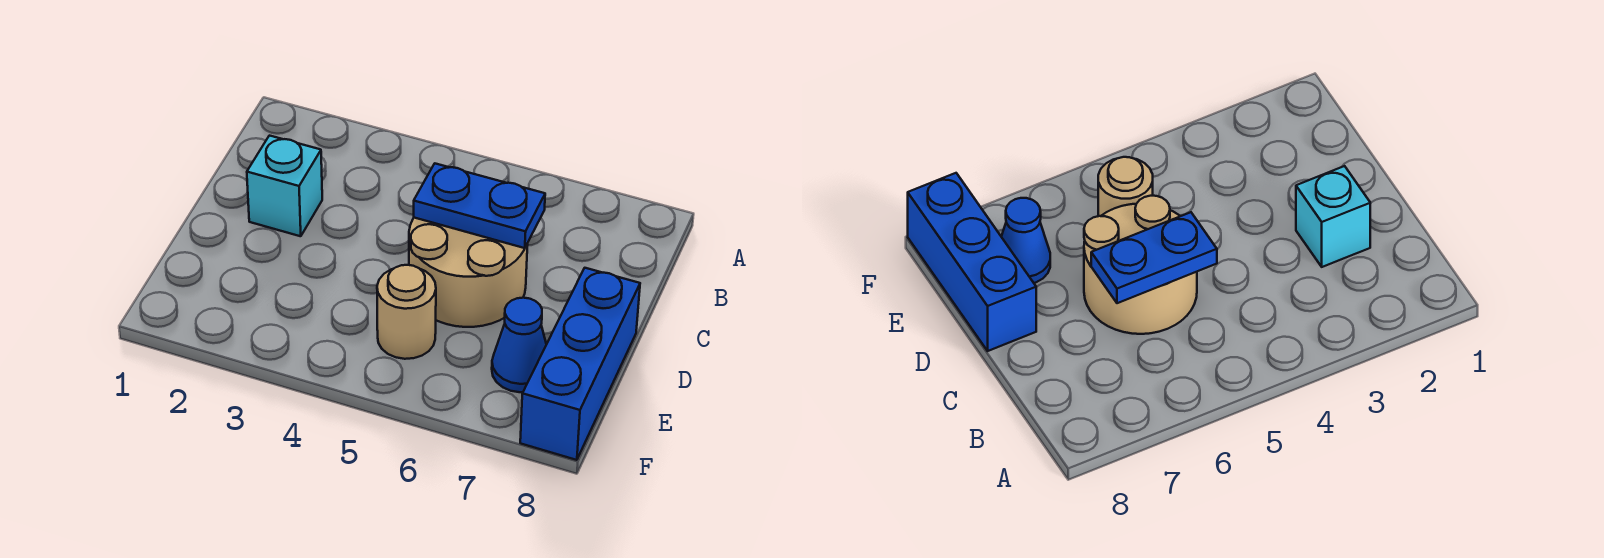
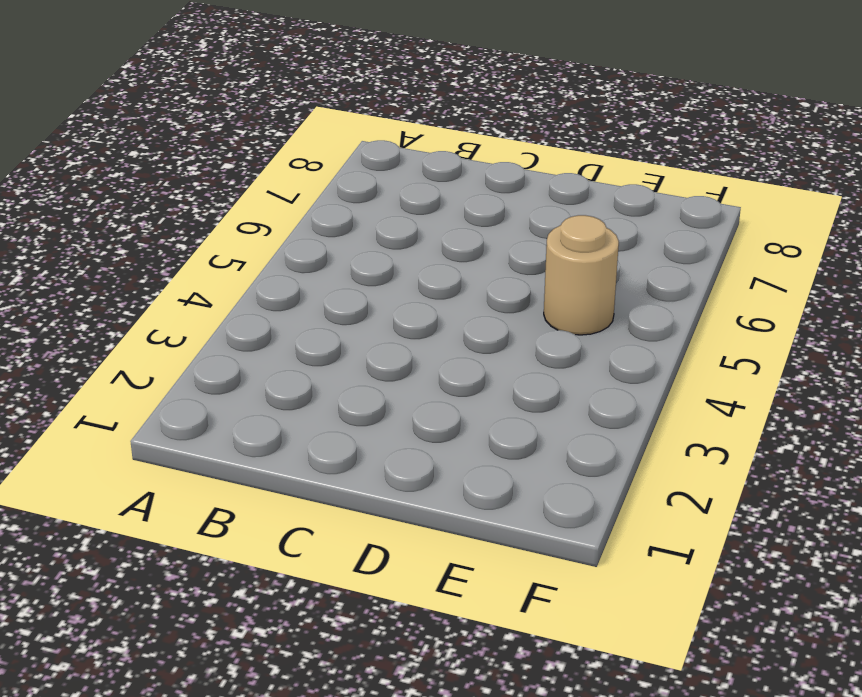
none -> cyan 1x1 brick [247,136,322,236]
none -> tan 2x2 round brick [409,218,528,327]

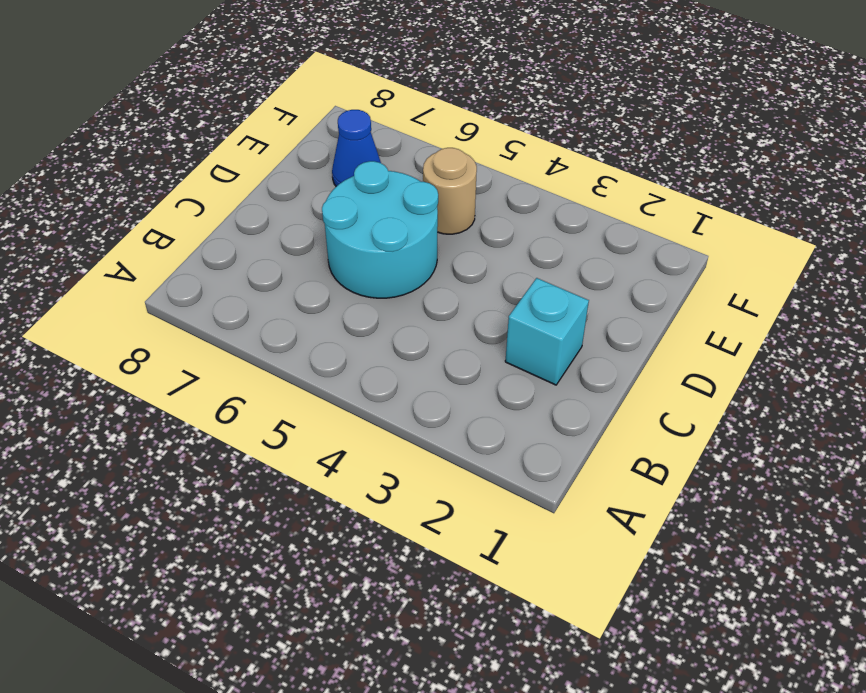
cyan 2x2 round brick [322,161,438,298] -> tan 2x2 round brick [409,218,528,327]
none -> blue 1x3 brick [520,268,640,460]
none -> blue 1x2 plate [414,164,545,248]

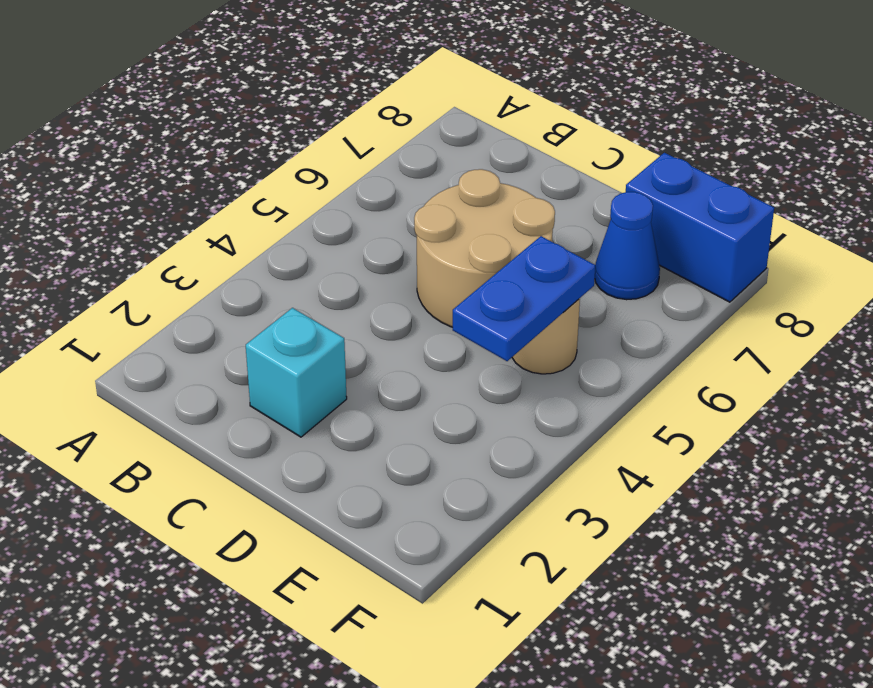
blue 1x2 plate [453,236,595,361] -> blue 1x2 plate moved to [414,164,545,248]
blue 1x2 brick [626,153,774,302] -> blue 1x3 brick [520,268,640,460]

